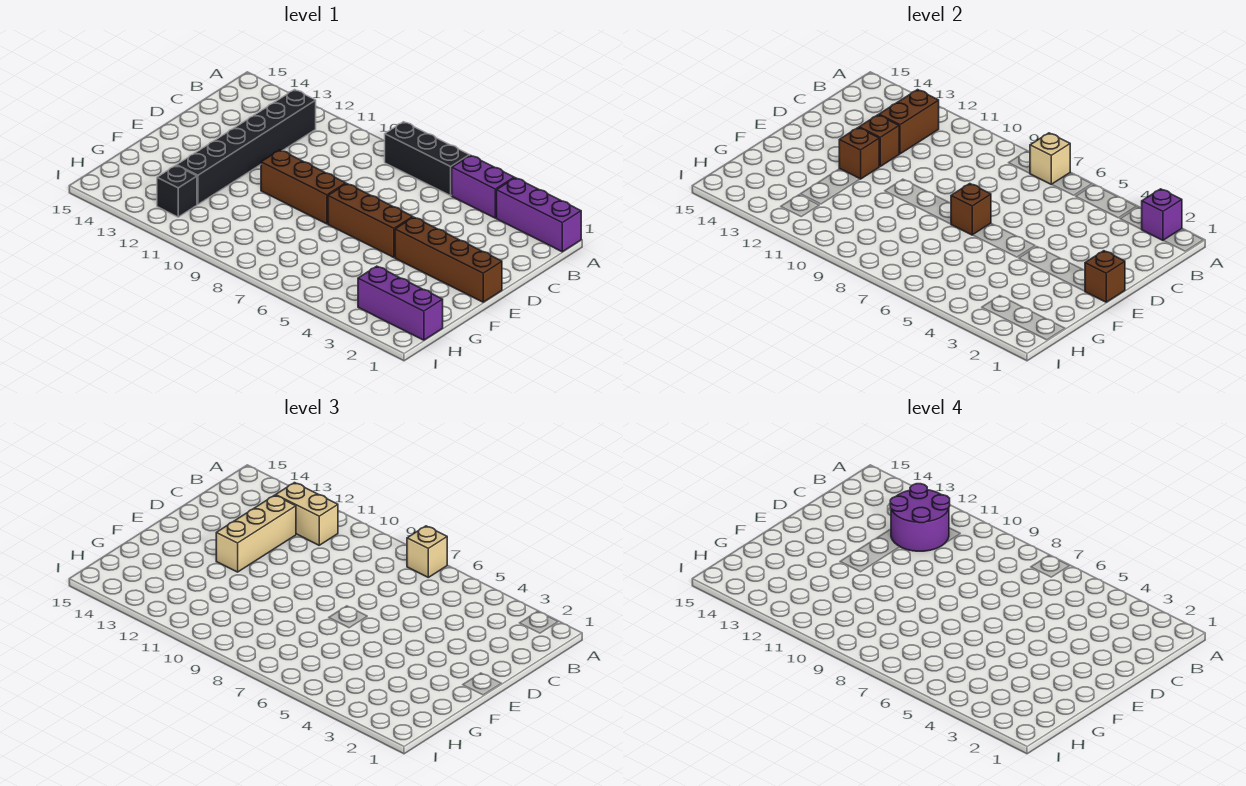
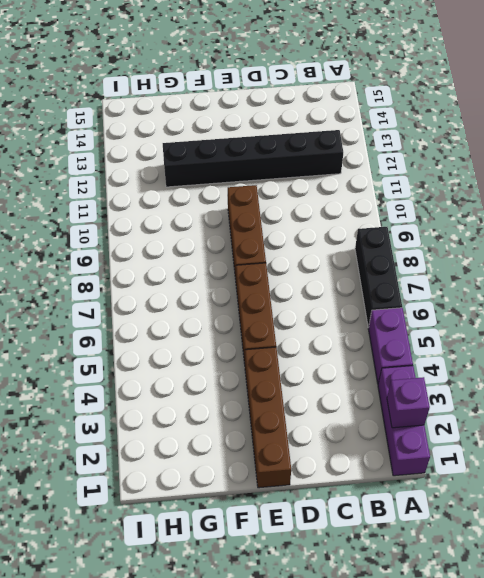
none -> purple 1x3 brick [358,266,443,340]
none -> black 1x1 brick [157,165,197,217]
none -> tan 1x1 brick [1030,133,1070,185]

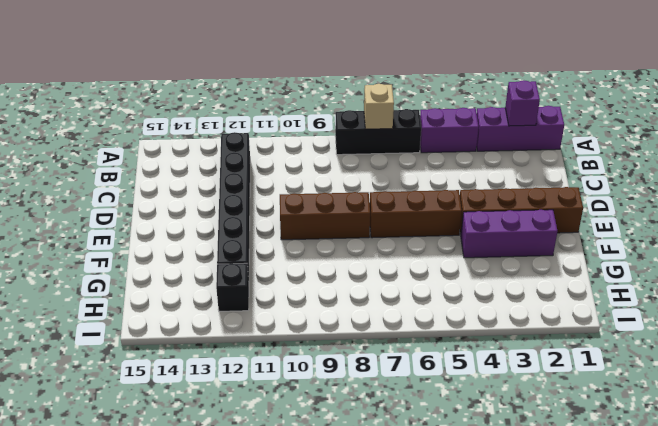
purple 1x3 brick [461,210,558,258] -> purple 1x3 brick moved to [358,266,443,340]
none -> brown 1x2 brick [879,90,939,154]
none -> brown 1x1 brick [859,115,899,166]
none -> brown 1x1 brick [1085,251,1125,302]

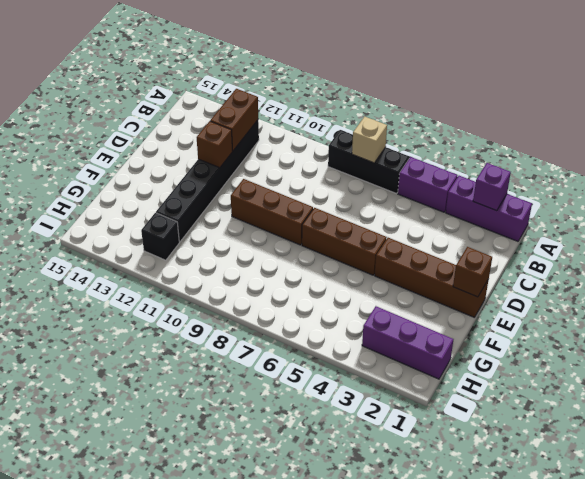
none -> brown 1x1 brick [951,184,991,235]
none -> brown 1x1 brick [839,128,879,179]
none -> tan 1x1 brick [407,526,447,577]

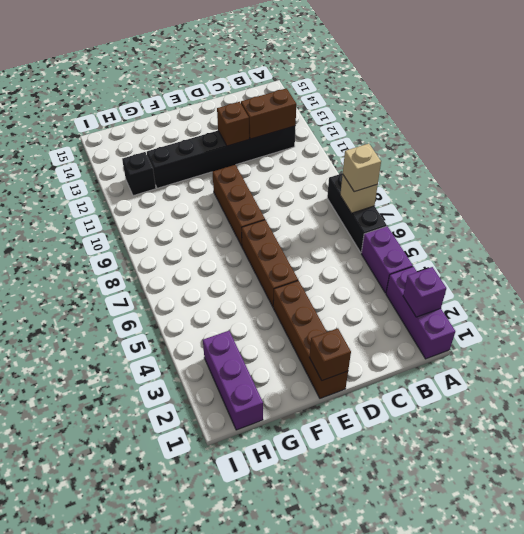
none -> brown 1x1 brick [951,184,991,235]
none -> brown 1x1 brick [839,128,879,179]
none -> tan 1x2 brick [276,483,338,545]

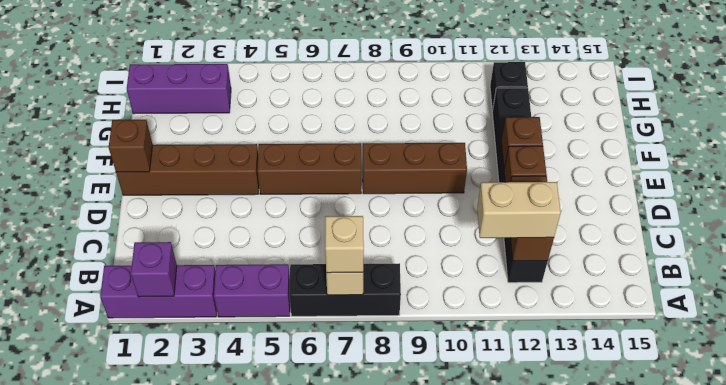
none -> brown 1x1 brick [951,184,991,235]
none -> tan 1x3 brick [216,495,296,572]
none -> purple 2x2 round brick [890,484,950,551]

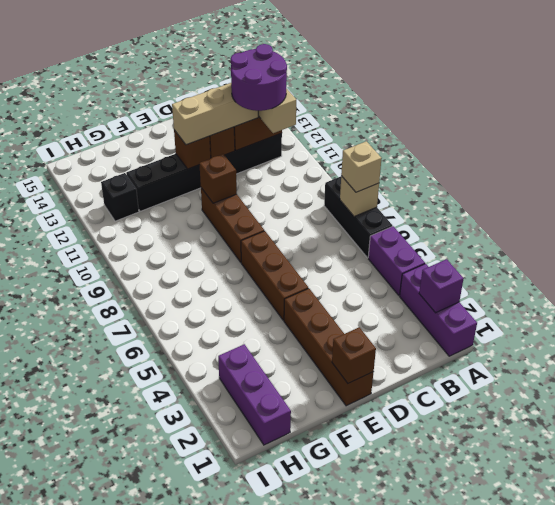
brown 1x1 brick [199,154,237,203] -> brown 1x1 brick moved to [951,184,991,235]

